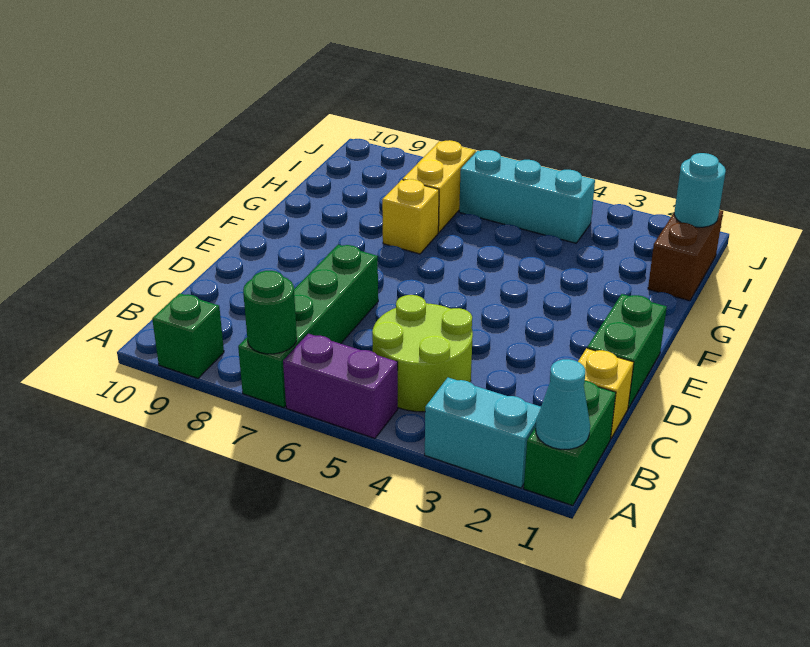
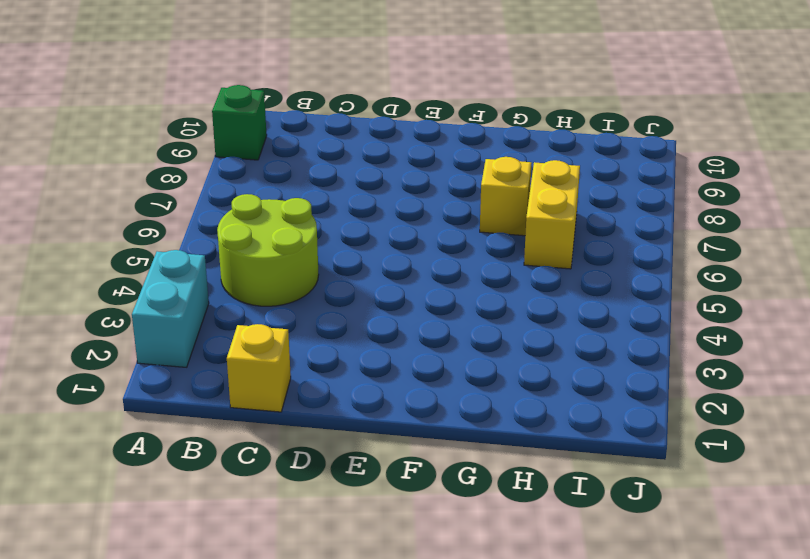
yellow 1x2 brick [524,160,580,269] -> yellow 1x2 brick turned to [403,140,476,232]
none -> green 1x2 brick [524,381,616,506]
none -> purple 1x2 brick [283,334,398,438]
none -> green 1x4 brick [238,245,378,408]

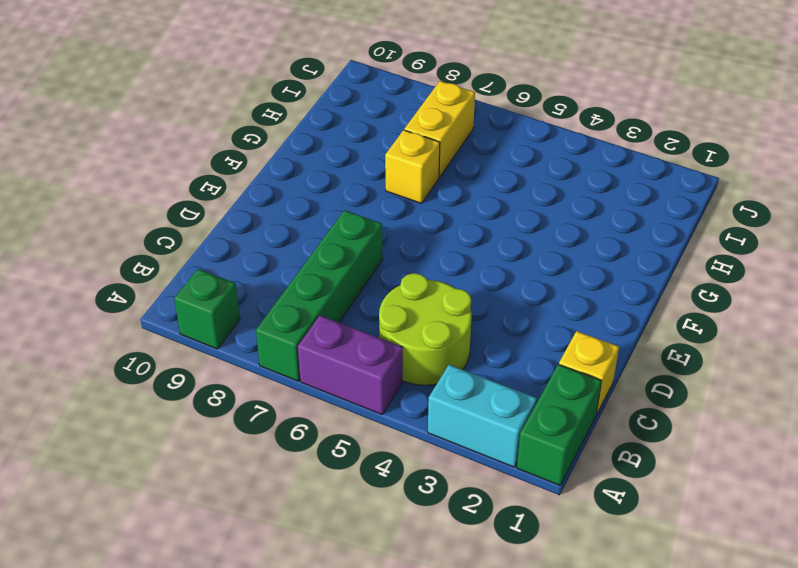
none -> green 1x2 brick [587,294,667,408]
none -> brown 1x2 brick [648,210,723,301]
none -> cyan 1x3 brick [459,150,595,243]

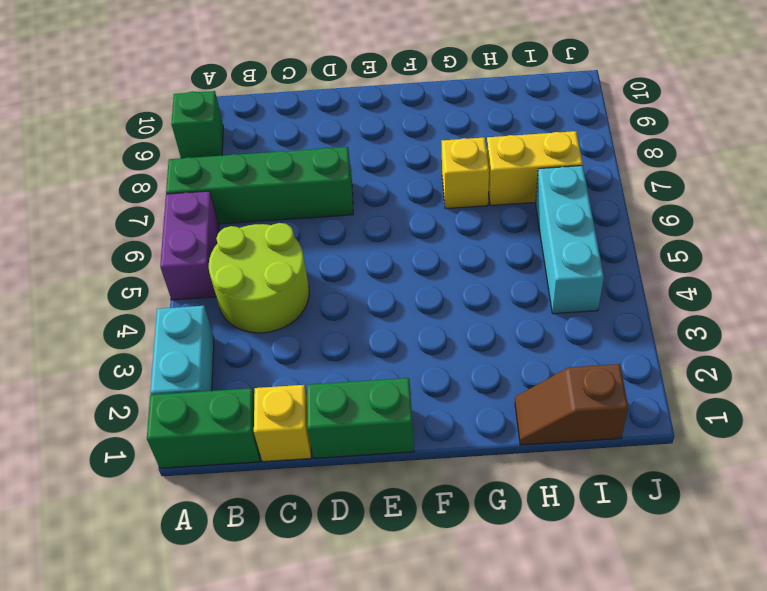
brown 1x2 slope [515,364,628,445] -> brown 1x2 brick [648,210,723,301]
none -> cyan 1x1 cone [536,359,590,449]
none -> green 1x1 round brick [243,271,297,354]
none -> cyan 1x1 round brick [674,153,726,227]

